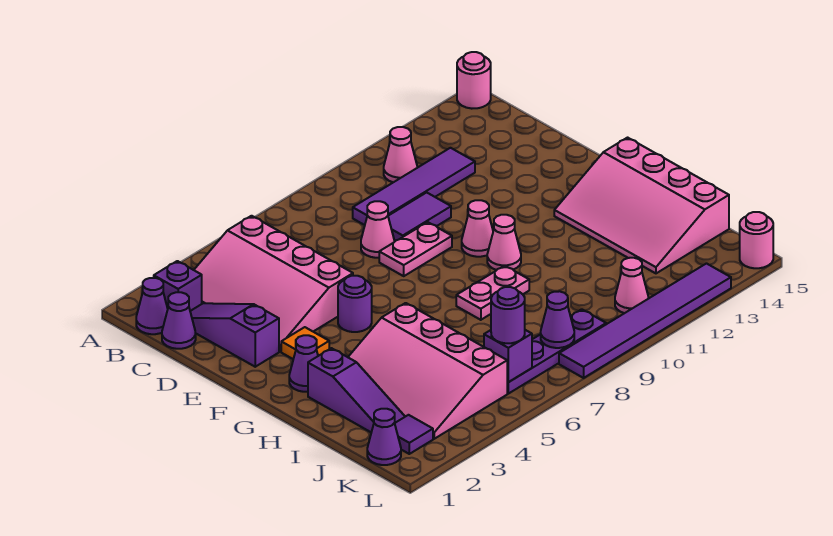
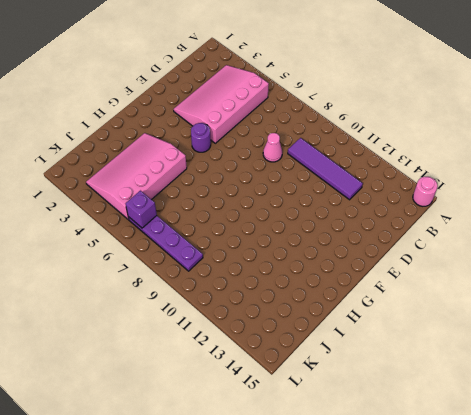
none -> purple 1x1 cone [136,278,168,334]
none -> purple 1x1 brick [154,261,202,311]
none -> pink 1x1 cone [384,127,417,182]

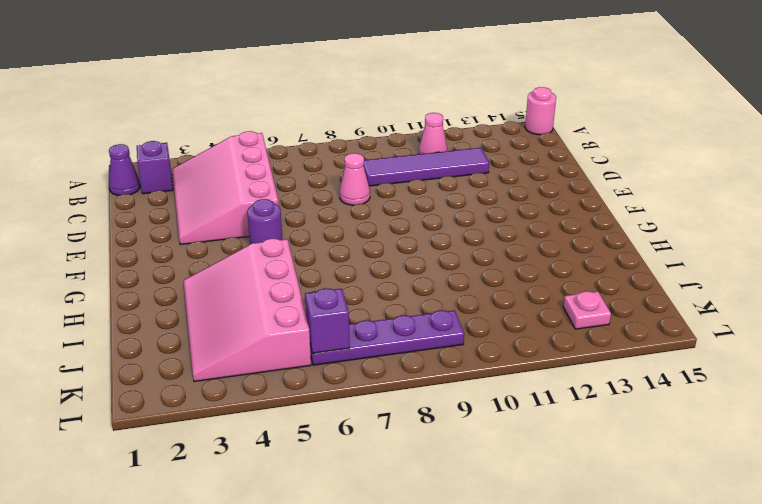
pink 1x1 plate [563,291,611,329] -> none
none -> purple 1x1 cone [162,292,196,349]
none -> purple 1x3 slope [190,303,279,367]
none -> purple 1x2 tile [388,192,451,242]

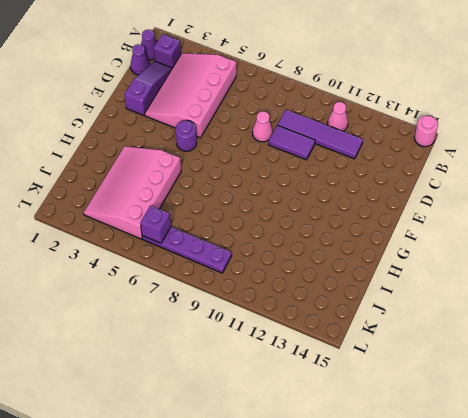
none -> pink 1x2 plate [379,222,452,276]
none -> orange 1x1 tile [281,327,329,359]
none -> pink 1x1 cone [462,200,493,257]

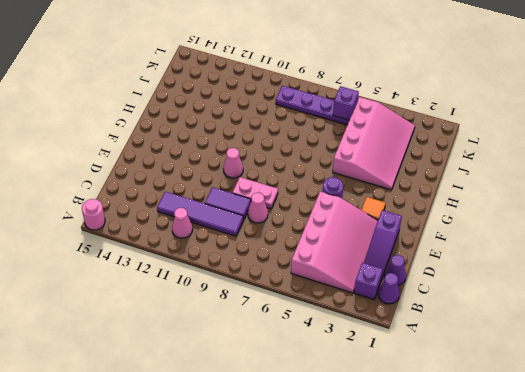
none -> purple 1x1 cone [289,335,318,392]
none -> pink 1x1 cone [487,215,521,270]
none -> pink 3x4 slope [554,138,729,273]

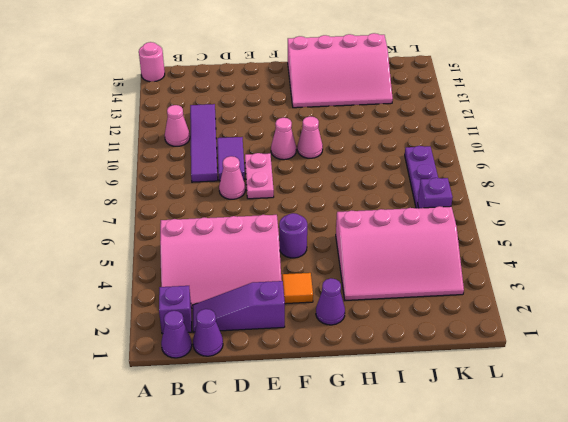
none -> purple 1x3 slope [308,348,405,432]
none -> pink 1x2 plate [456,266,529,320]
none -> purple 1x1 cone [367,409,401,465]

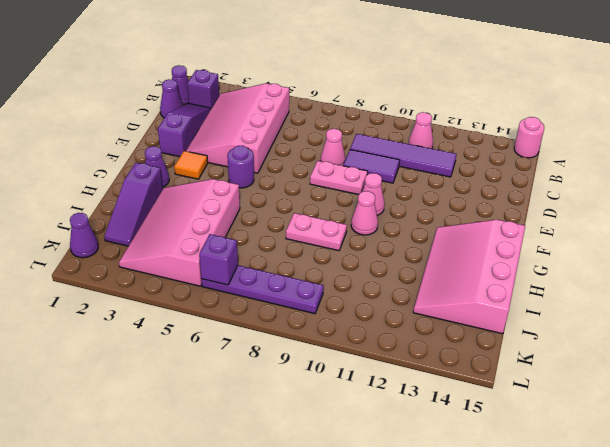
none -> purple 1x1 tile [395,415,433,454]
none -> pink 1x1 cone [615,258,649,313]
none -> purple 1x6 tile [559,264,731,378]

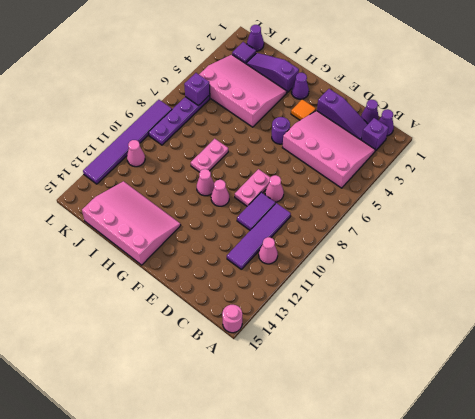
none -> pink 1x1 round brick [740,212,773,268]
none -> purple 1x1 cone [541,291,574,348]
none -> purple 1x1 round brick [491,287,525,343]

